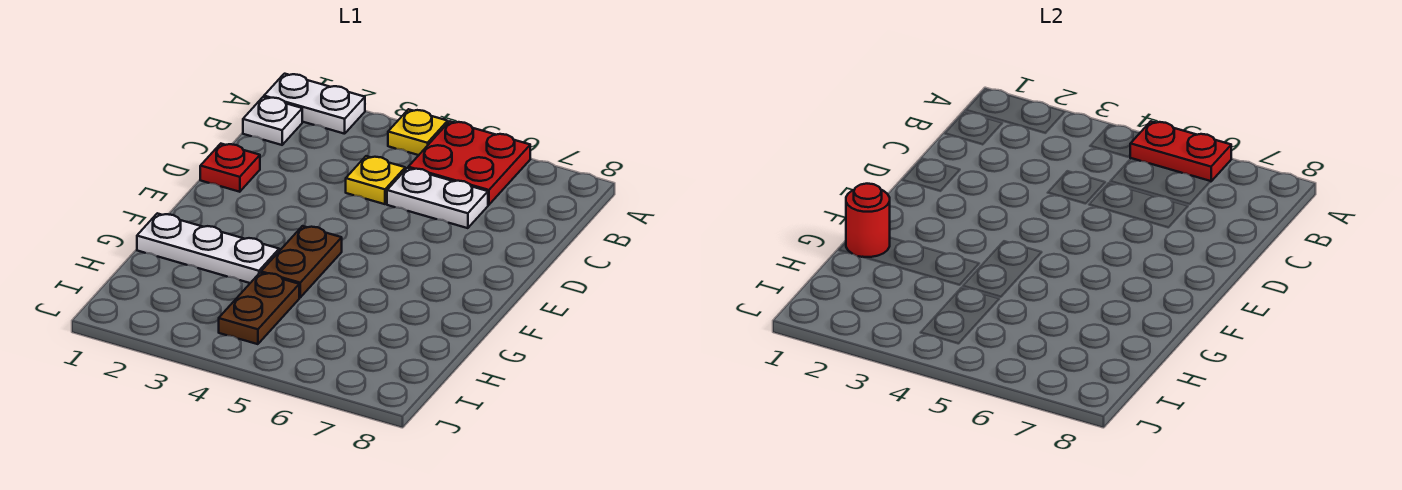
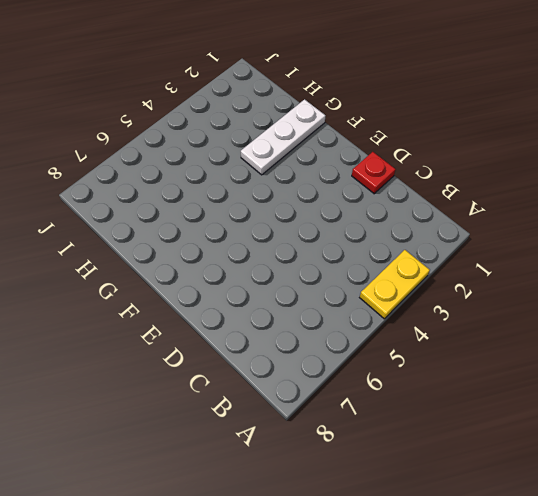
yellow 1x2 plate [360,250,430,319] -> yellow 1x1 plate [388,109,448,155]
none -> white 1x2 plate [264,74,365,134]
none -> red 2x2 plate [408,121,530,205]
none -> white 1x1 plate [243,97,302,145]

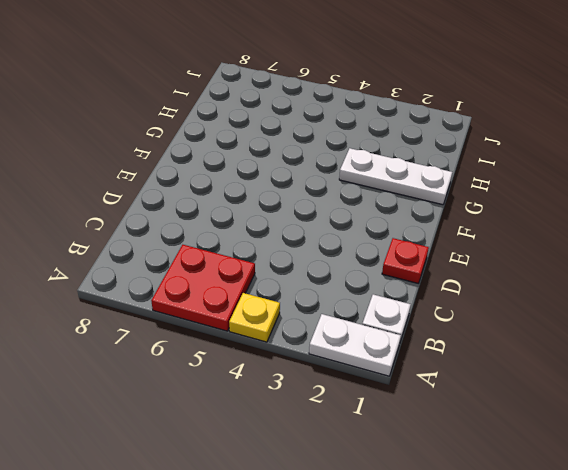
none -> yellow 1x1 plate [346,156,405,204]
none -> white 1x2 plate [387,168,488,228]
none -> brown 1x2 plate [261,226,342,297]

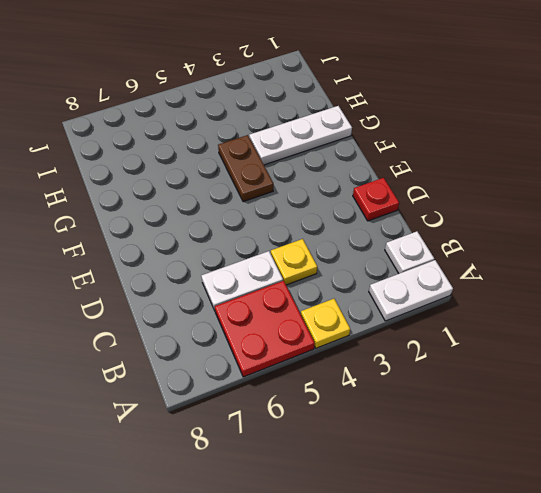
none -> brown 1x2 plate [219,273,299,344]
none -> red 1x2 plate [1130,121,1231,181]
none -> red 1x1 round brick [846,184,890,257]

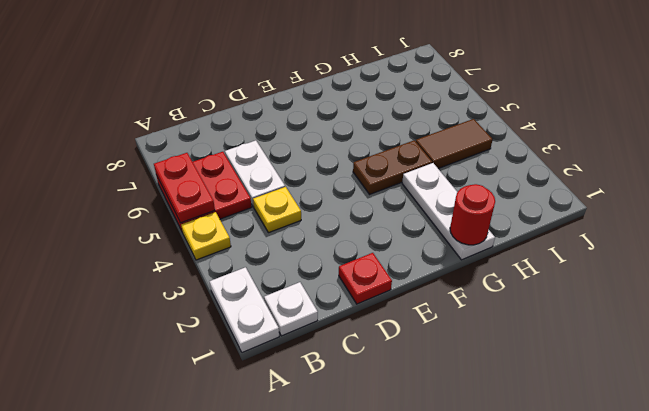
brown 1x2 tile [416,119,493,169] -> brown 1x2 plate [219,273,299,344]

